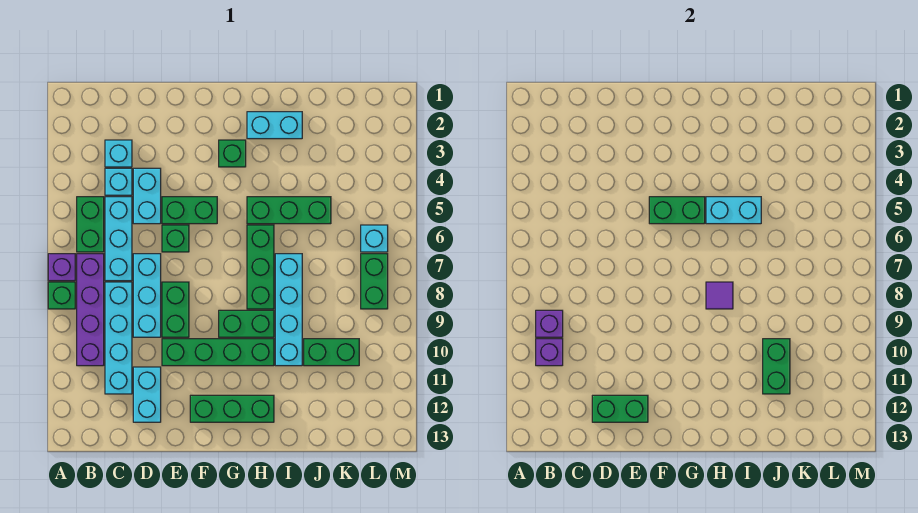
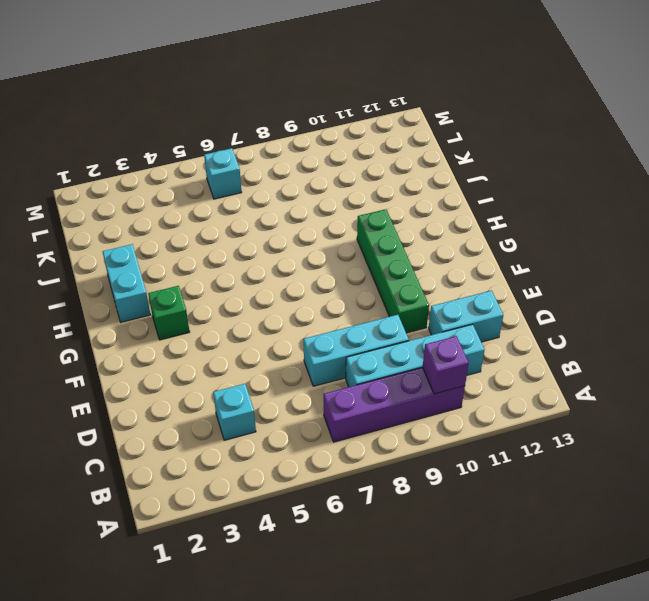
none -> purple 1x1 brick [48,254,75,281]
none -> green 1x1 brick [48,282,75,309]
none -> green 1x2 brick [77,197,104,252]
none -> cyan 1x1 brick [105,140,132,167]

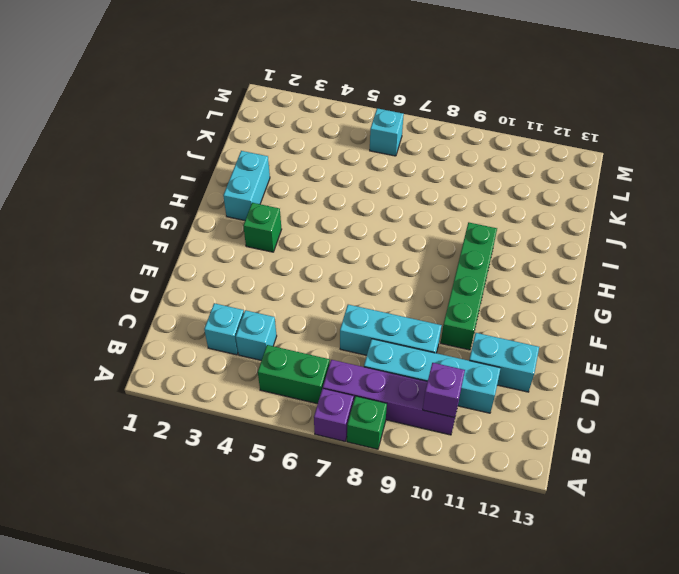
none -> cyan 1x3 brick [105,197,132,281]
none -> cyan 1x2 brick [133,168,161,224]
none -> green 1x2 brick [162,197,217,224]
none -> green 1x1 brick [162,225,189,252]

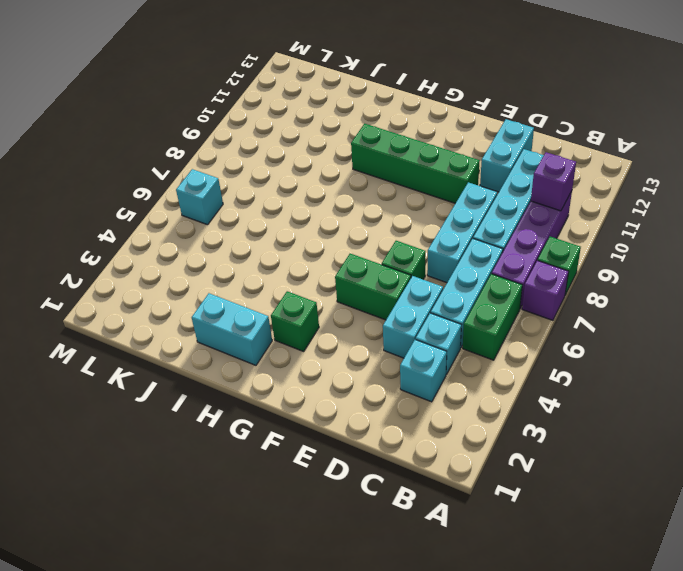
none -> green 1x2 brick [162,282,189,337]
none -> green 1x3 brick [190,395,274,422]
none -> green 1x2 brick [219,310,274,337]
none -> green 1x3 brick [247,197,331,224]

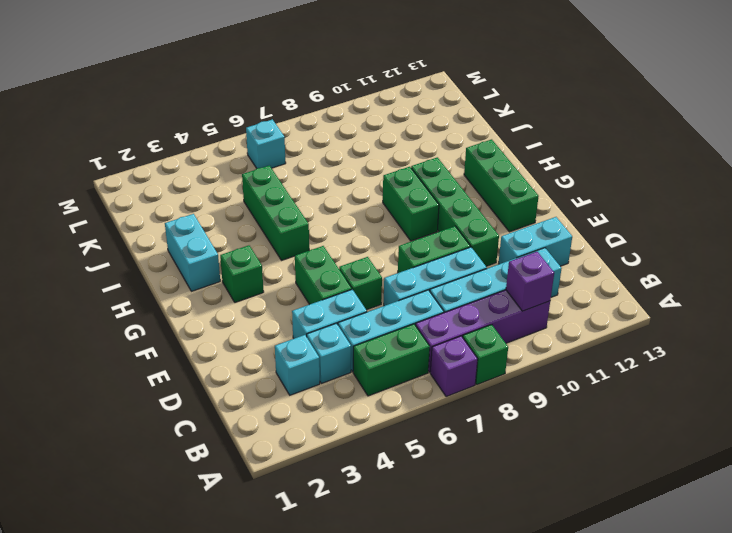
none -> green 1x3 brick [247,225,274,309]
none -> cyan 1x4 brick [275,254,302,366]
none -> green 1x2 brick [304,339,359,366]
none -> green 1x2 brick [361,254,388,309]

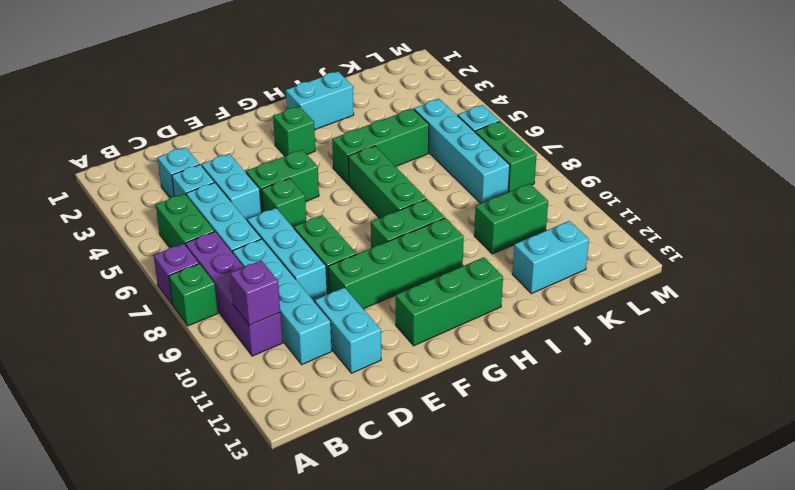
cyan 1x2 brick [512,221,589,294] -> cyan 1x2 brick moved to [706,197,761,224]
cyan 1x4 brick [414,99,510,203] -> cyan 1x4 brick moved to [275,254,302,366]
none -> purple 1x1 brick [536,310,563,337]
none -> green 1x2 brick [592,395,648,422]
none -> green 1x2 brick [649,197,705,224]
none -> purple 1x1 tile [706,282,733,309]

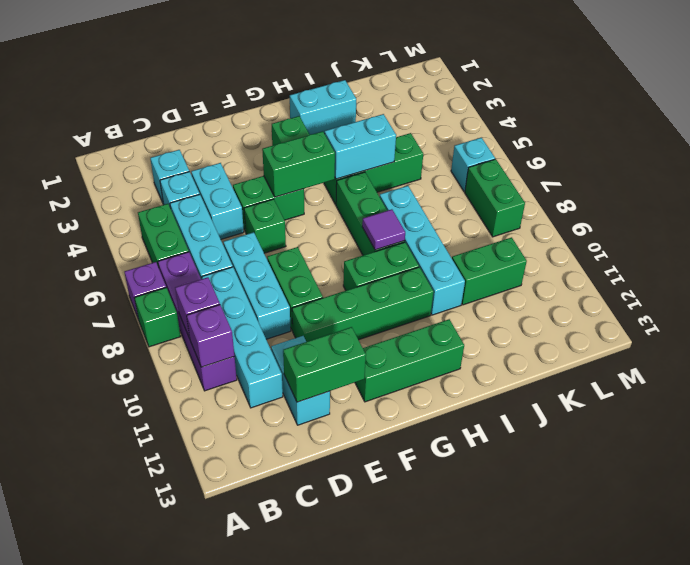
none -> green 1x2 brick [763,339,790,394]

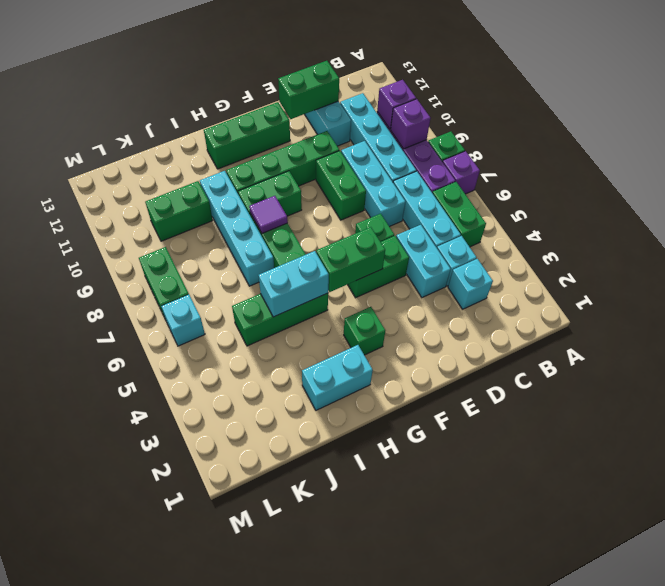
none -> green 1x2 brick [763,339,790,394]

